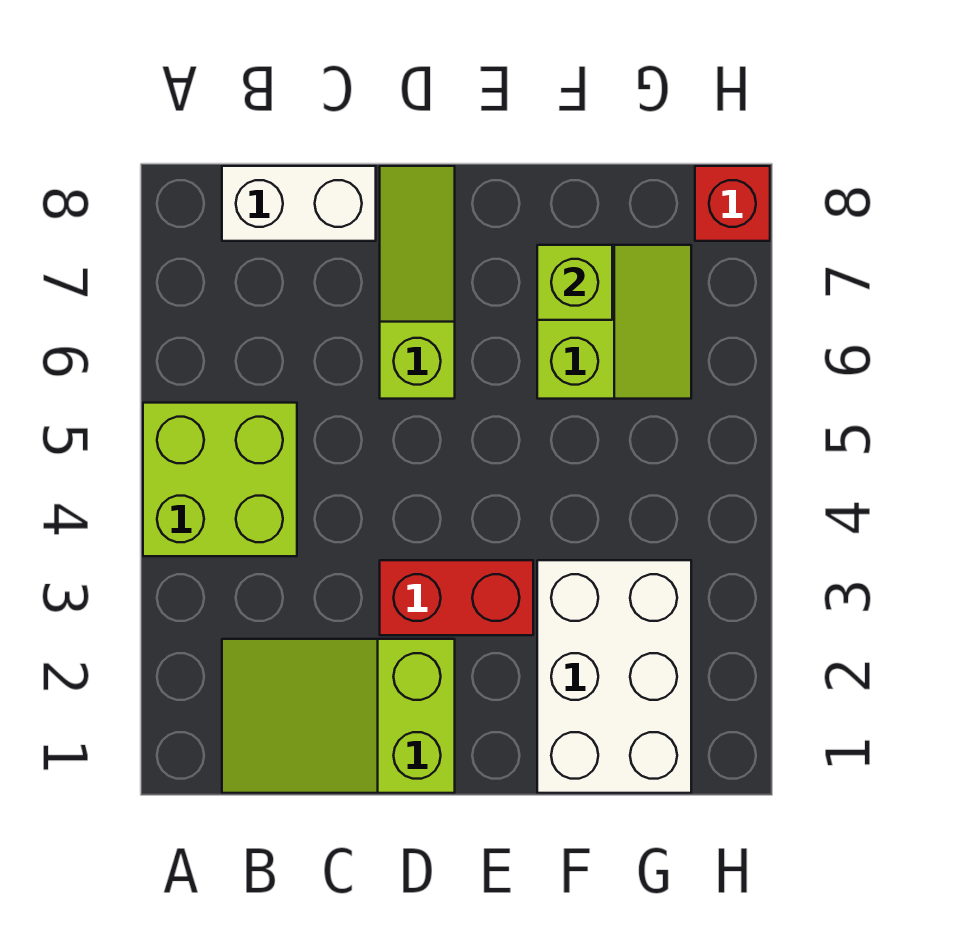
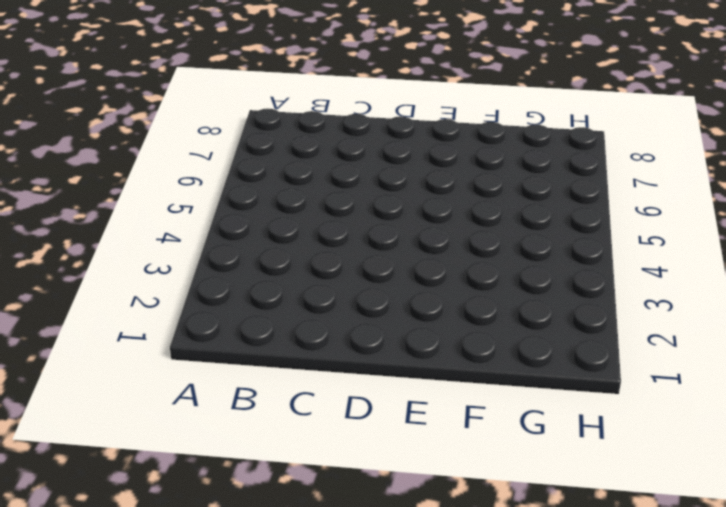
none -> lime 2x2 brick [143,403,297,556]
none -> lime 2x3 slope [222,639,455,793]

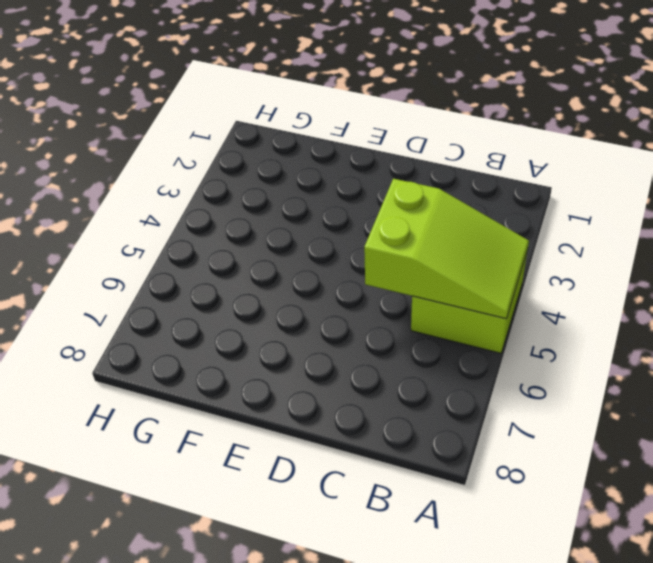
lime 2x3 slope [364,179,529,319] -> lime 2x3 slope moved to [222,639,455,793]
none -> white 1x2 brick [222,166,376,241]
none -> red 1x2 brick [380,560,533,635]

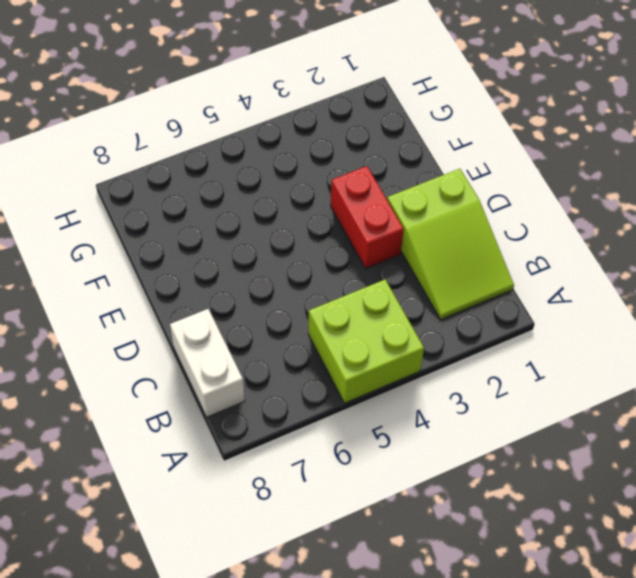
none -> lime 1x3 slope [380,166,455,399]
none -> white 2x3 brick [537,560,691,793]

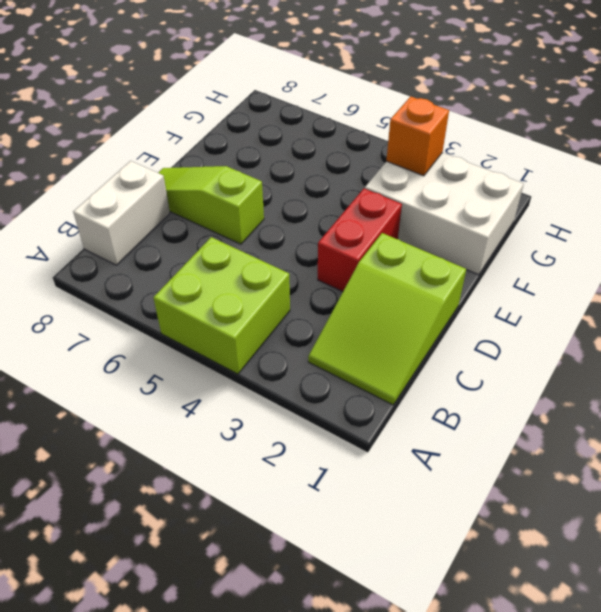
orange 1x1 brick [386,96,449,176] -> none
none -> lime 2x2 slope [537,245,691,399]
none -> red 1x1 brick [695,166,770,241]

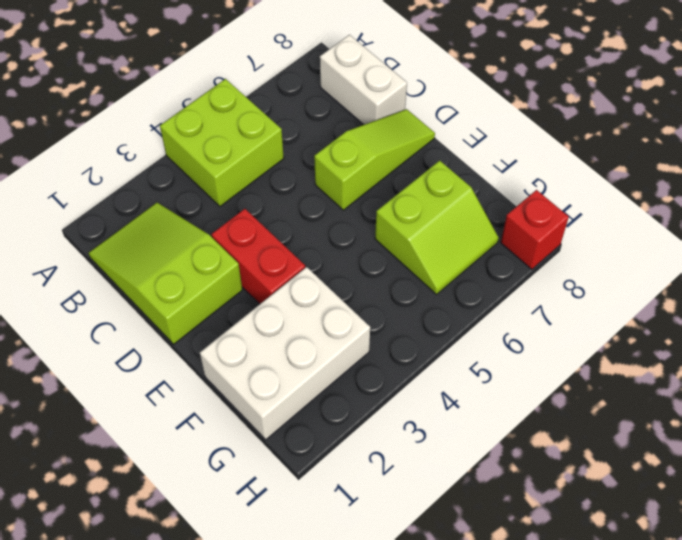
none -> lime 1x1 brick [537,245,612,320]

